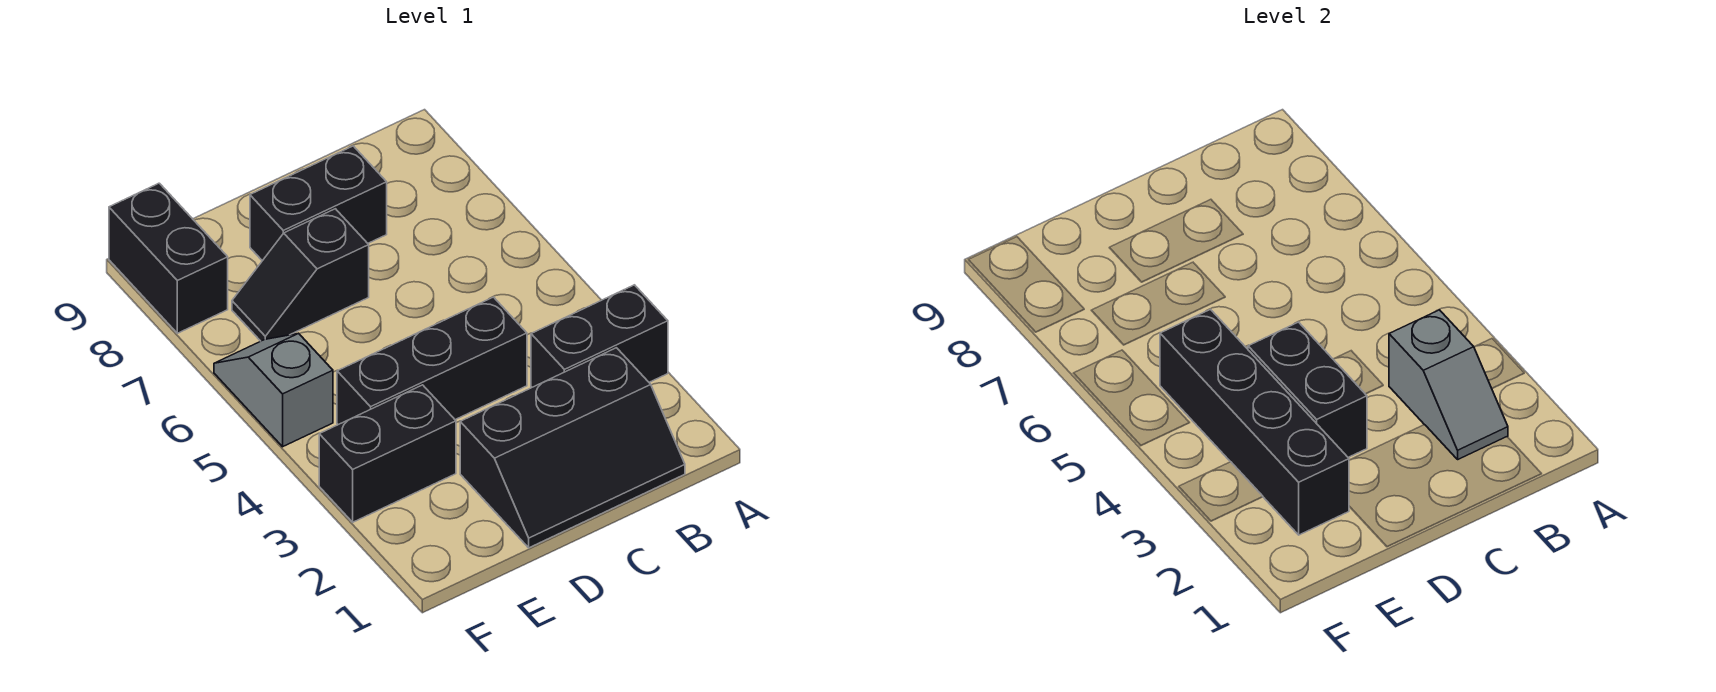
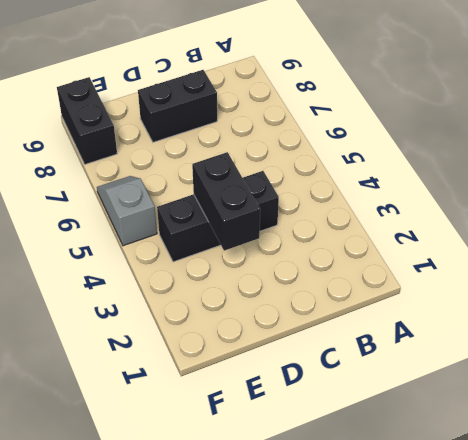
none -> black 1x2 brick [531,285,668,387]
none -> black 2x3 slope [460,348,685,548]

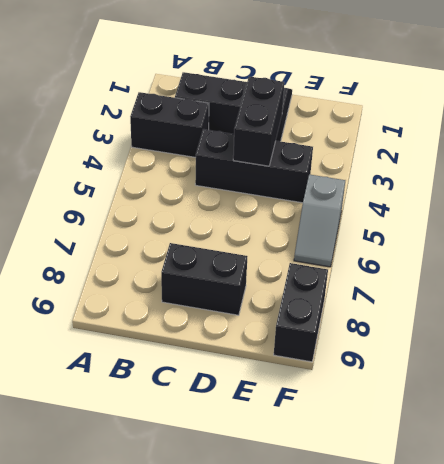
none -> black 1x2 slope [232,209,369,341]
none -> black 1x2 brick [319,385,456,522]

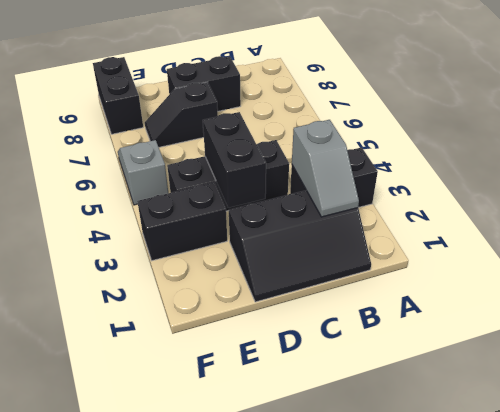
none -> black 1x4 brick [1160,309,1349,535]

